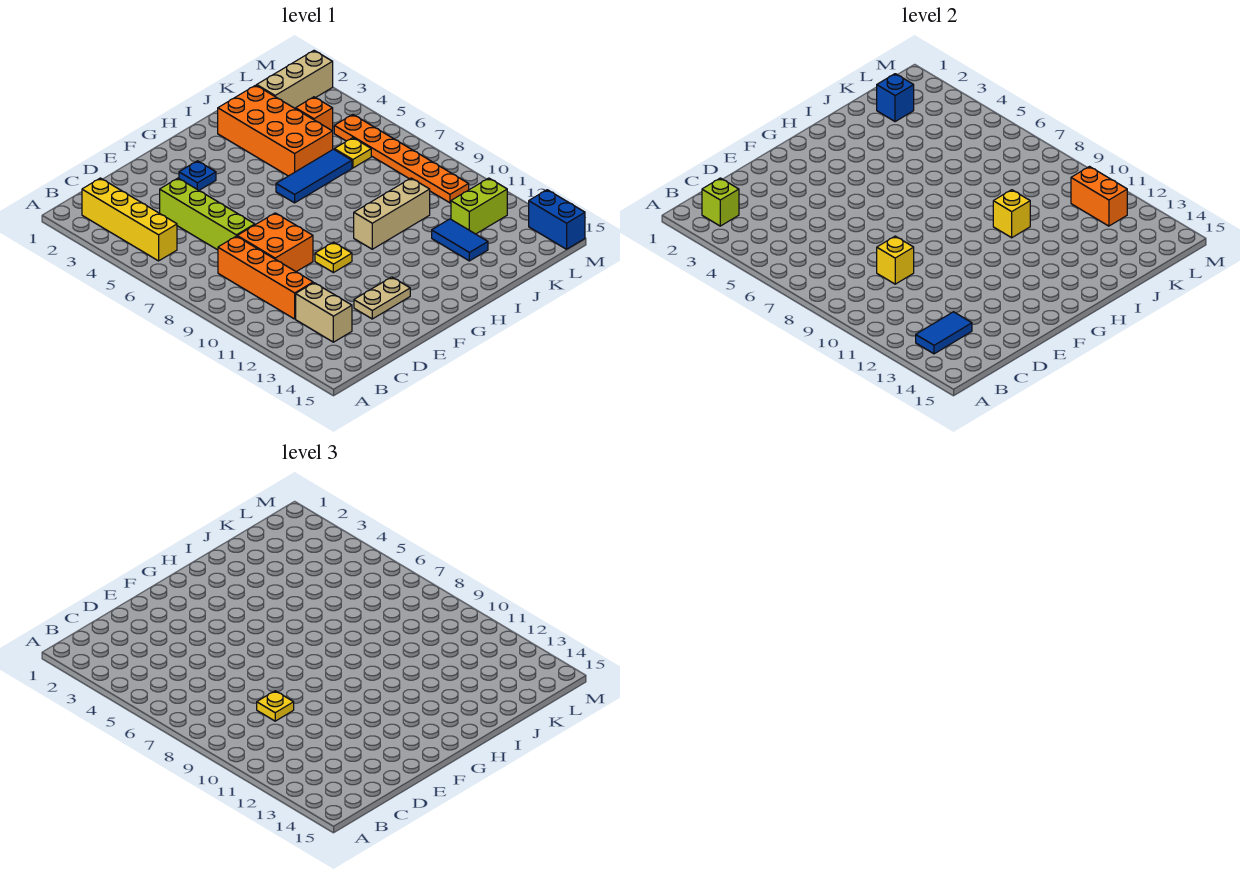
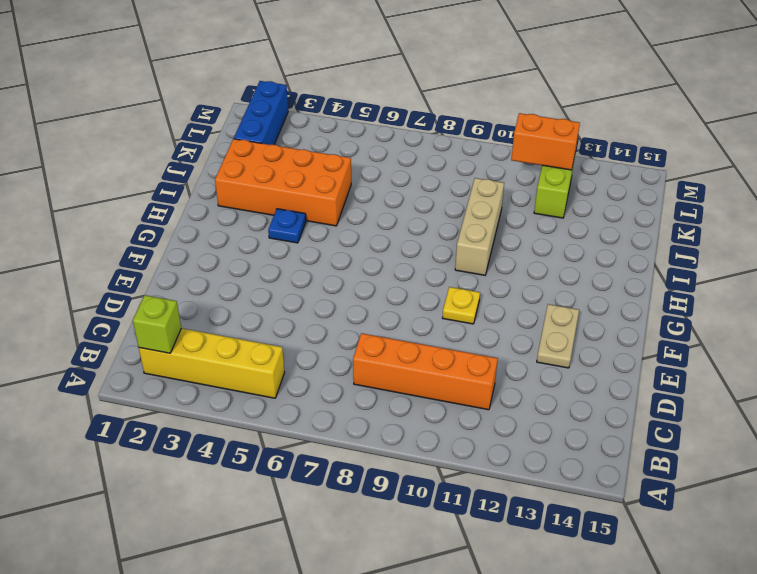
blue 1x1 plate [268,209,306,243] -> blue 1x1 plate moved to [179,161,216,190]
blue 1x3 brick [234,81,288,145] -> tan 1x3 brick [257,51,333,109]
none -> tan 1x2 brick [296,283,352,342]
none -> lime 1x4 brick [160,178,255,250]
none -> orange 2x2 brick [237,213,313,272]

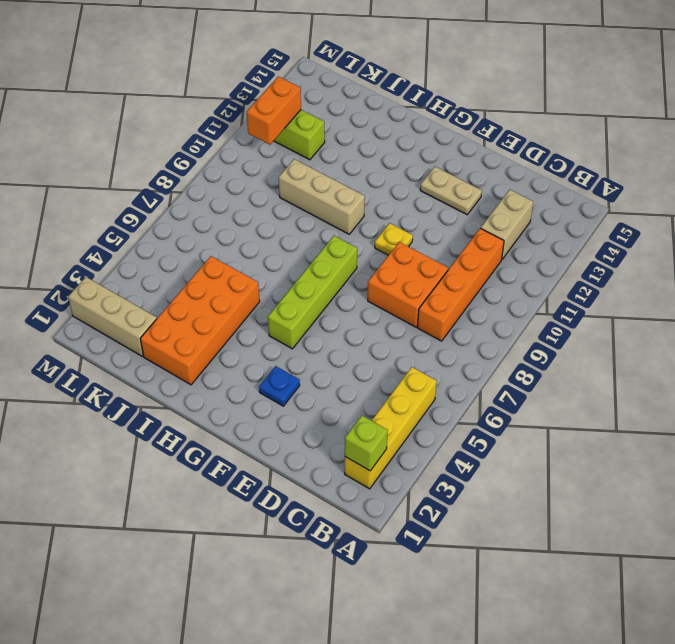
lime 1x4 brick [268,236,357,349] -> lime 1x4 brick moved to [160,178,255,250]
none -> blue 1x3 tile [276,149,352,203]
none -> blue 1x2 tile [432,219,488,261]
none -> orange 1x1 brick [296,97,333,131]

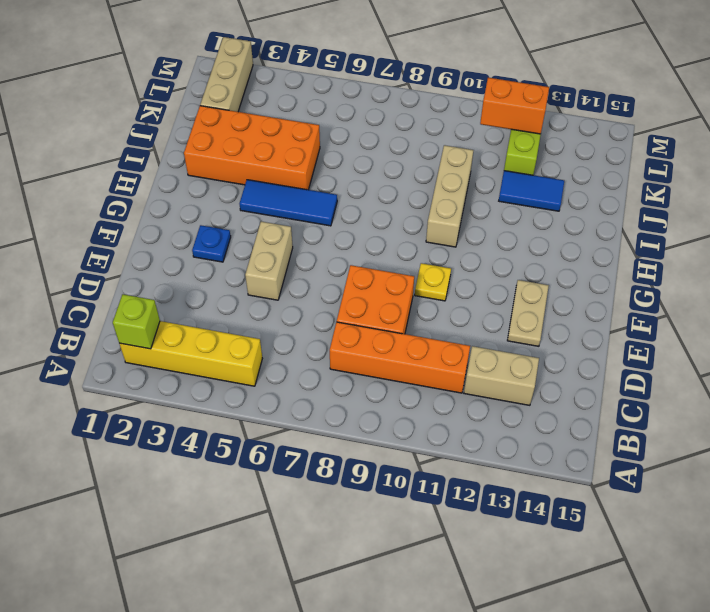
tan 1x2 brick [245,222,293,300] -> none
blue 1x3 tile [240,180,337,226] -> blue 1x3 tile turned to [276,149,352,203]
none -> lime 1x4 brick [160,178,255,250]
none -> orange 1x1 brick [296,97,333,131]
none -> yellow 1x1 plate [334,138,371,168]

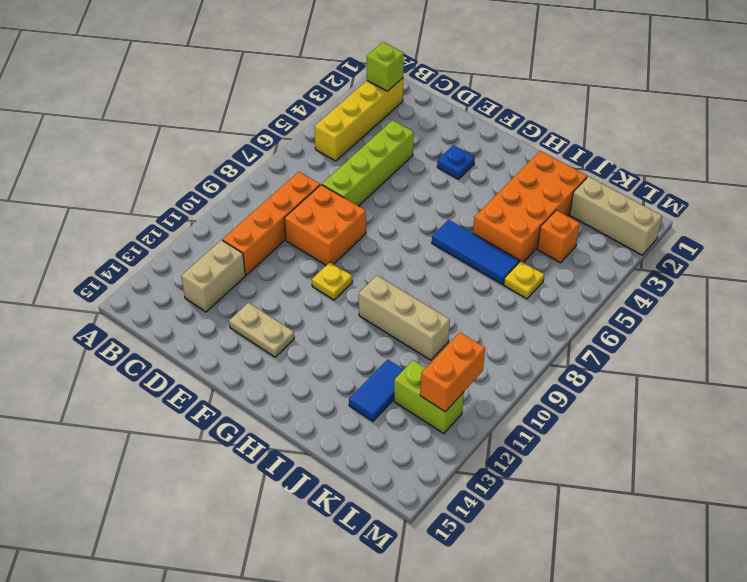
none -> orange 1x6 plate [334,115,469,203]
none -> blue 1x2 brick [529,190,585,249]
none -> blue 1x2 tile [916,312,972,354]

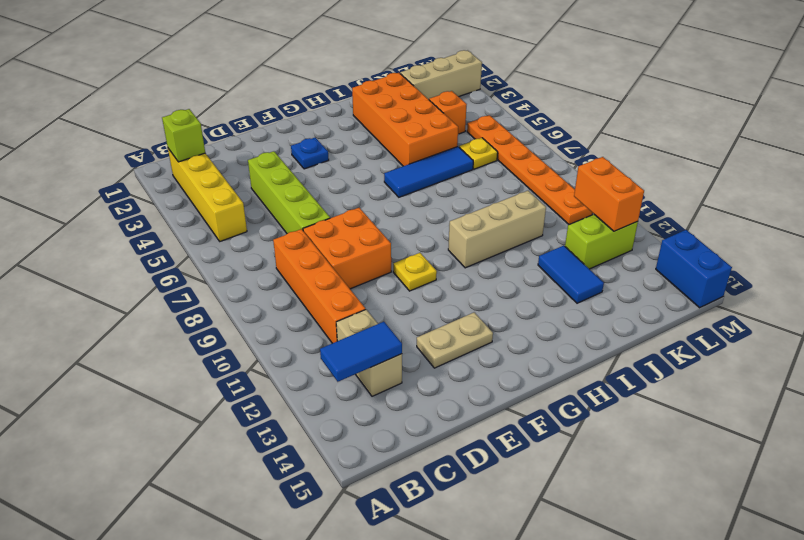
none -> yellow 1x1 brick [877,236,914,284]
none -> yellow 1x1 brick [993,190,1030,238]
none -> blue 1x1 brick [877,74,914,122]

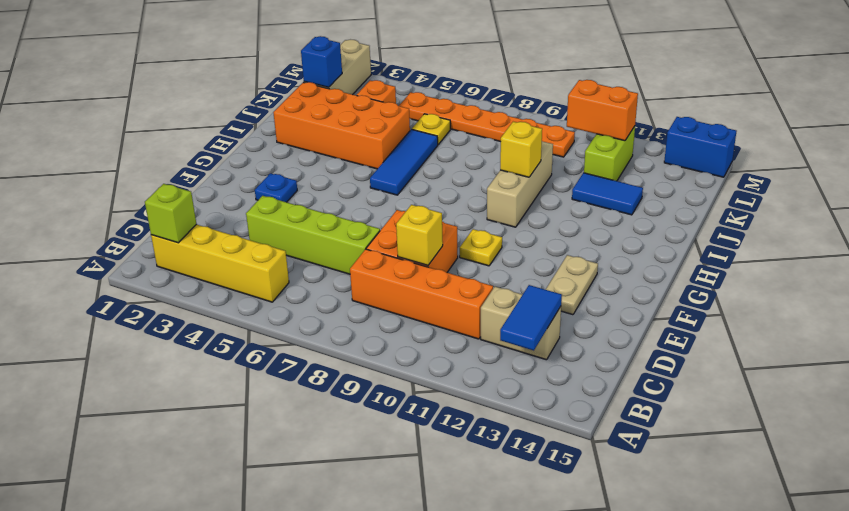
none -> yellow 1x1 plate [257,691,294,721]

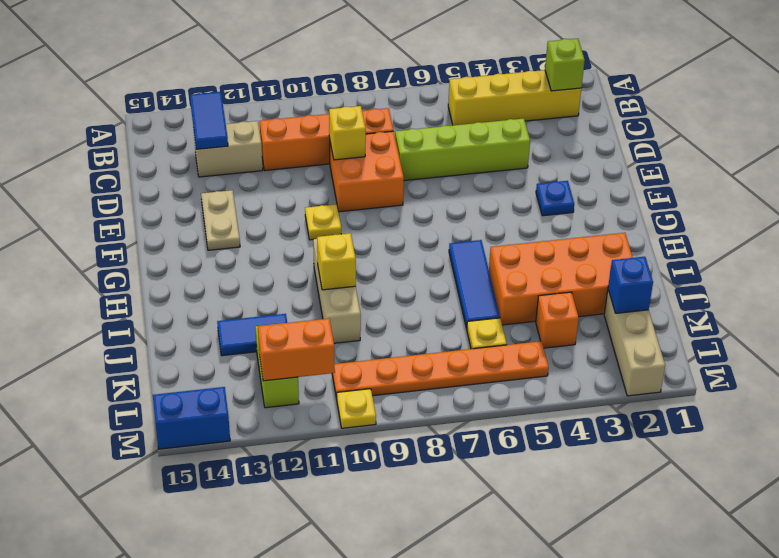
yellow 1x1 plate [337,389,376,428] -> yellow 1x1 plate moved to [257,691,294,721]

